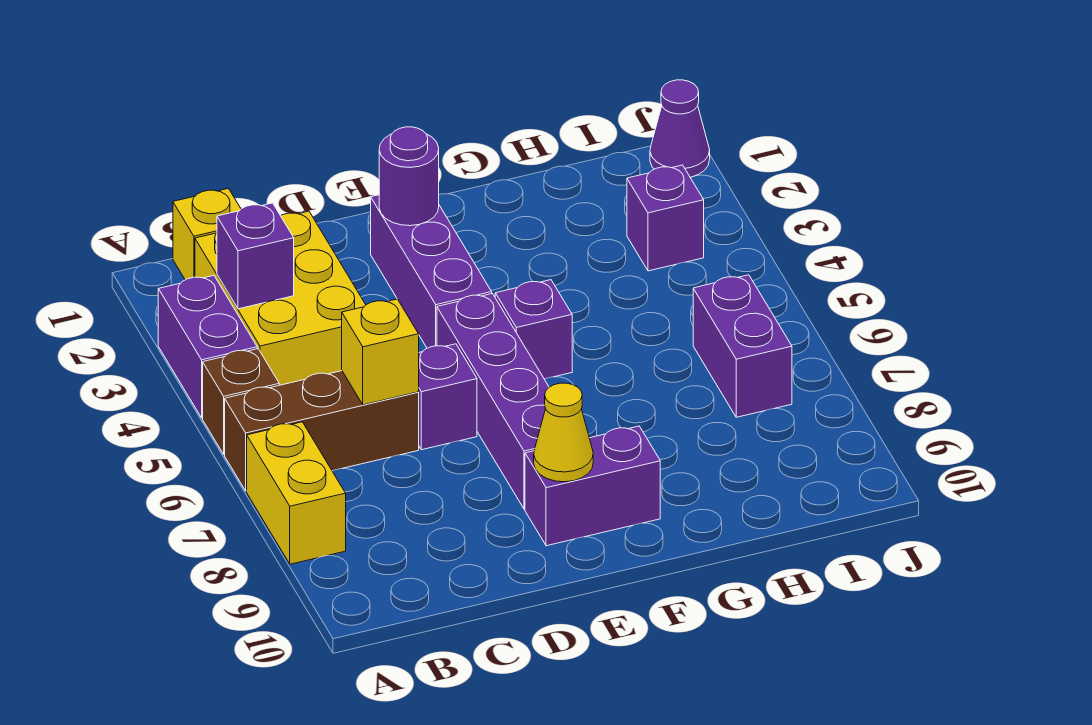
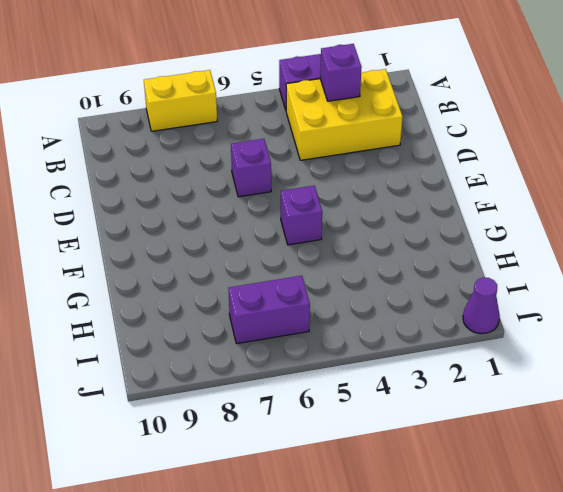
none -> brown 1x1 brick [203,349,279,454]
none -> brown 1x3 brick [225,371,419,491]
none -> yellow 1x1 brick [173,188,241,280]

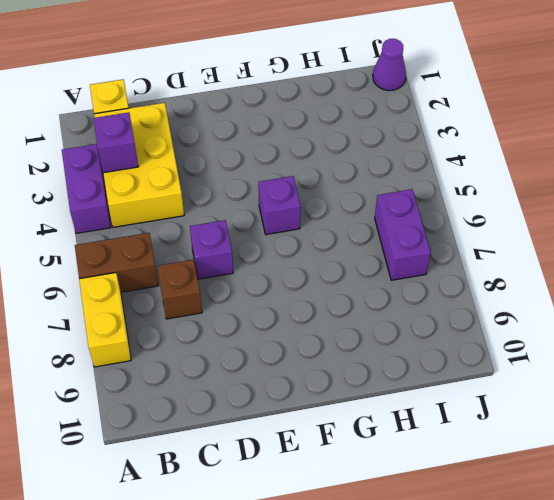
brown 1x2 brick [75,233,159,292] -> brown 1x3 brick [225,371,419,491]
brown 1x1 brick [157,260,202,319] -> brown 1x1 brick moved to [203,349,279,454]
none -> purple 1x3 brick [371,195,492,348]
none -> purple 1x4 brick [437,294,549,509]
none -> purple 1x2 brick [525,426,660,546]

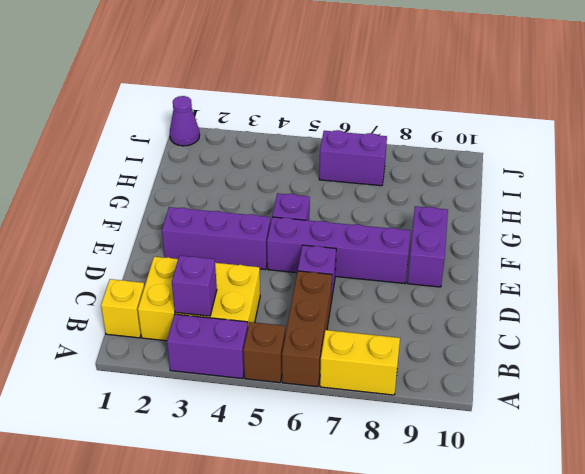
none -> purple 1x1 brick [627,165,704,271]
none -> yellow 1x1 brick [342,299,419,405]
none -> purple 1x1 round brick [379,127,439,226]

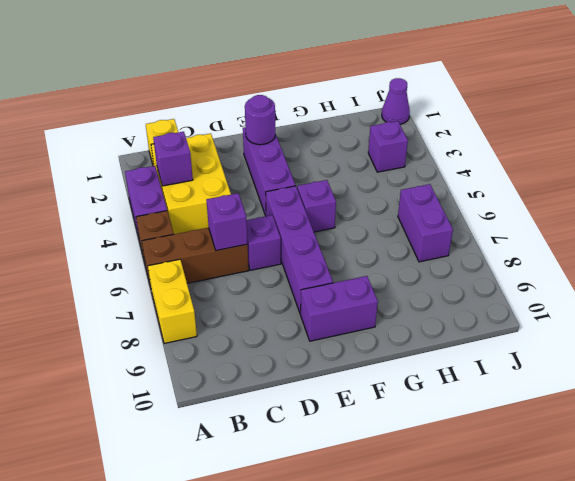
purple 1x1 brick [206,193,247,250] -> yellow 1x1 brick [342,299,419,405]
none -> yellow 1x1 cone [534,383,593,482]

